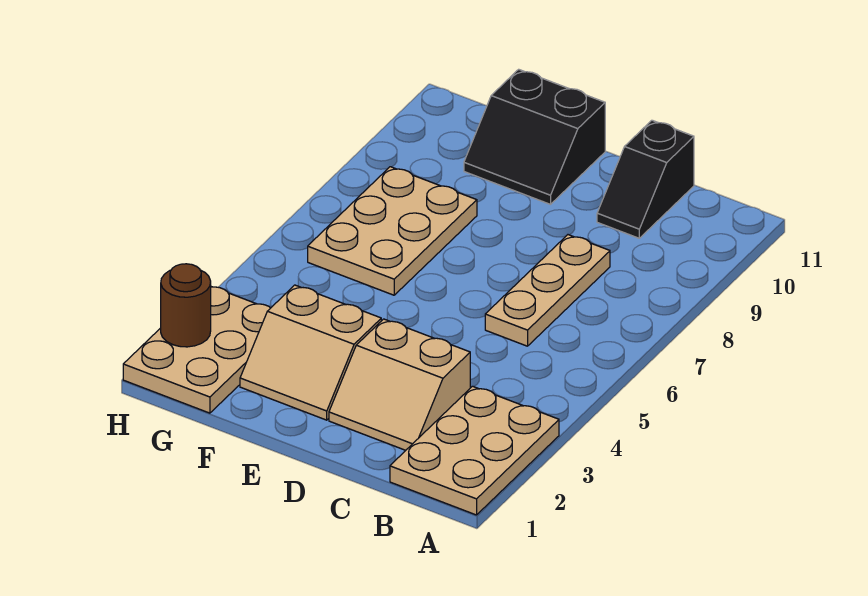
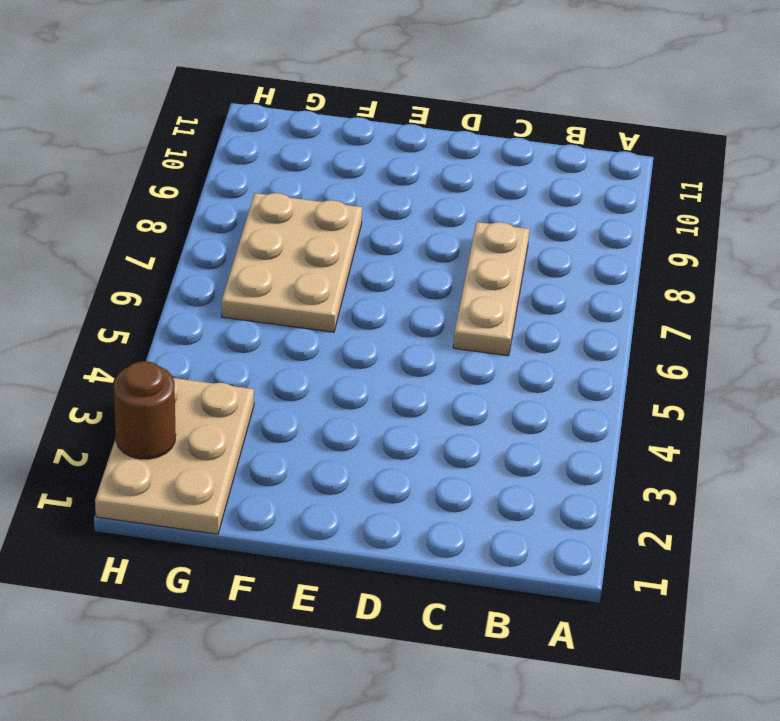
none -> tan 2x3 plate [390,386,559,515]
none -> tan 2x2 slope [329,319,470,450]

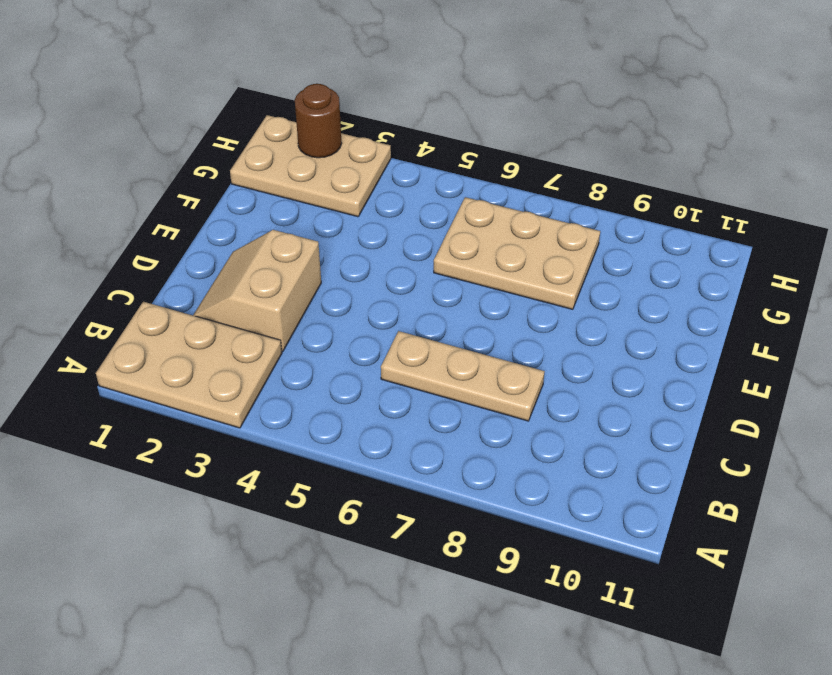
none -> black 1x2 slope [597,120,694,238]
none -> tan 2x2 slope [240,285,381,420]

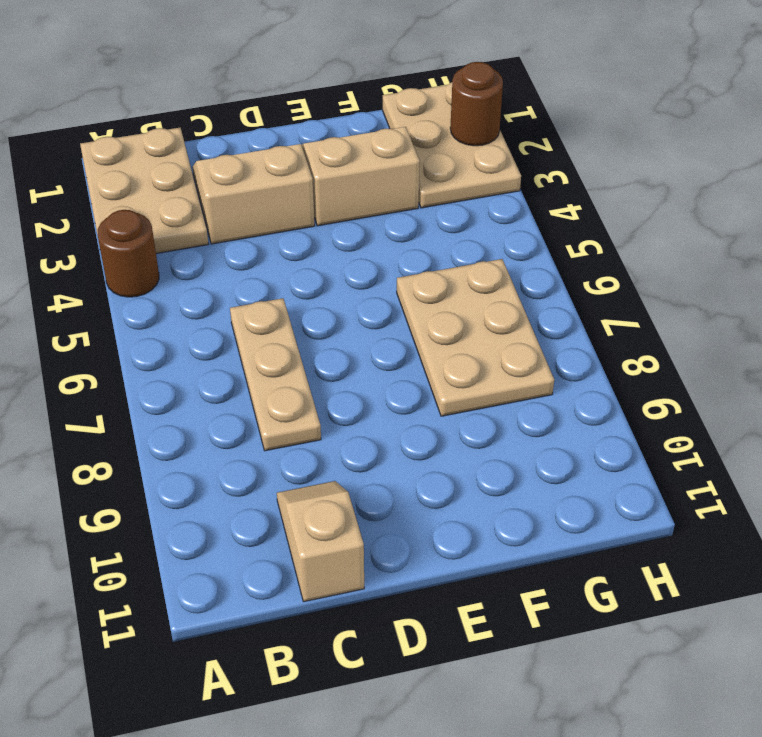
brown 1x1 round brick [97,210,159,297] -> none
tan 1x2 slope [277,481,364,602] -> black 1x2 slope [597,120,694,238]
none -> black 2x2 slope [464,69,605,204]

